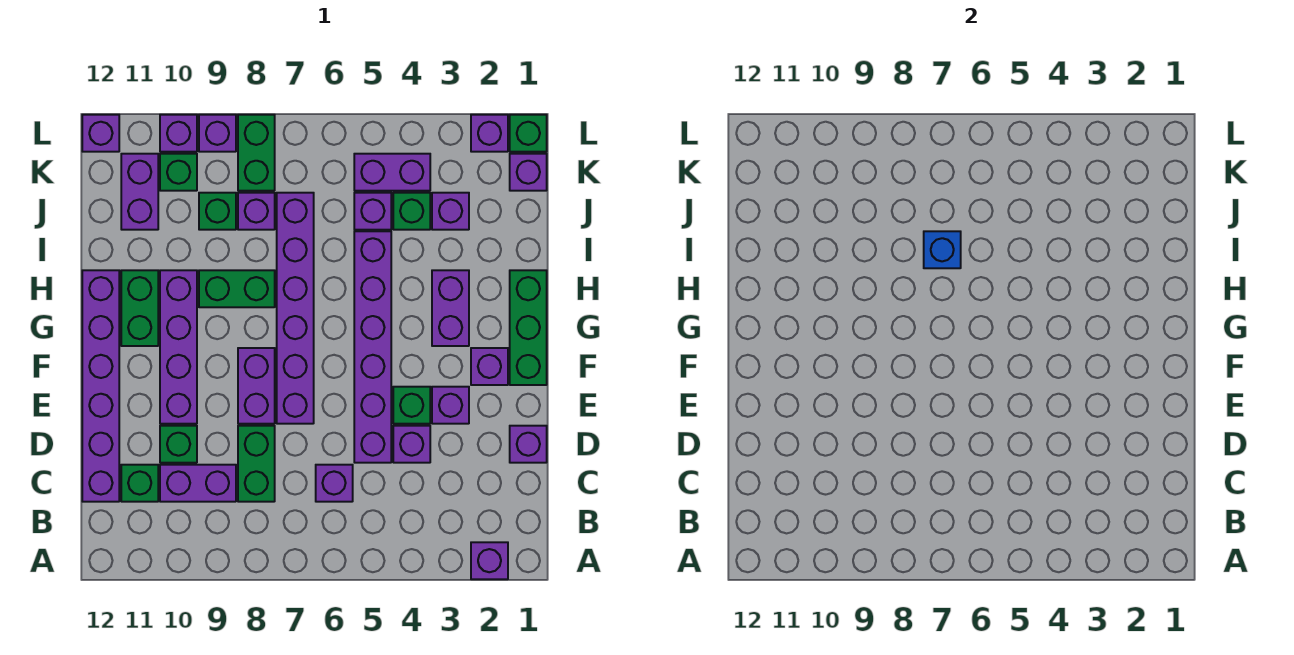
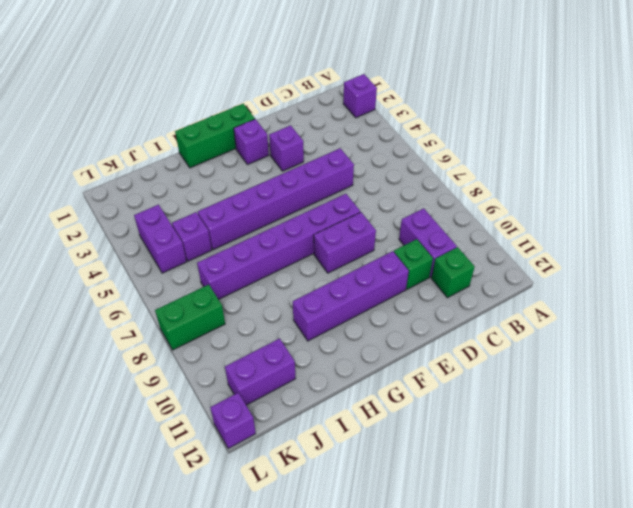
none -> purple 1x1 brick [316,465,353,502]
none -> green 1x2 brick [238,426,275,502]
none -> purple 1x6 brick [82,270,119,502]
none -> purple 1x1 brick [510,426,547,463]

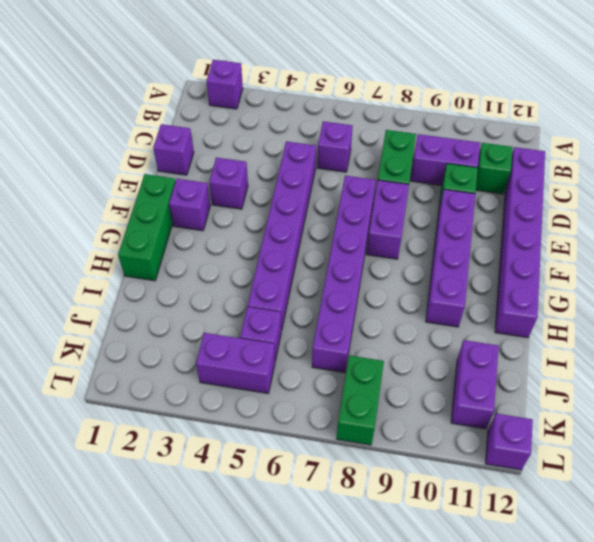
none -> purple 1x1 brick [393,426,430,463]
none -> green 1x1 brick [393,387,430,424]
none -> purple 1x2 brick [432,270,469,346]
none -> green 1x2 brick [121,270,158,346]

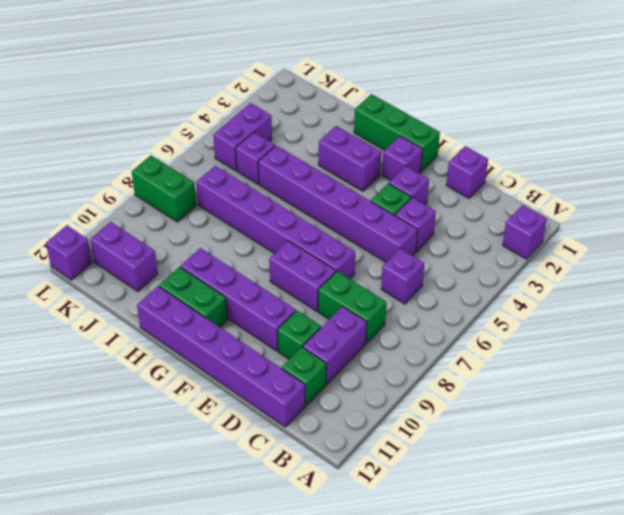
none -> green 1x2 brick [199,270,275,307]
none -> purple 1x1 brick [432,193,469,230]
none -> green 1x1 brick [393,193,430,230]
none -> purple 1x1 brick [238,193,275,230]

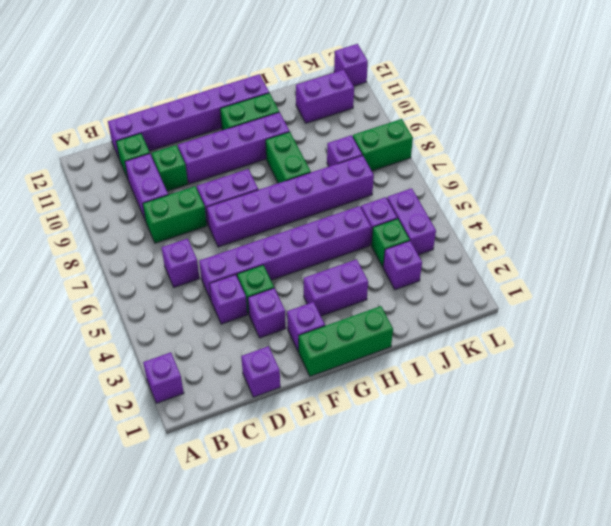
none -> green 1x1 brick [199,193,236,230]
none -> purple 1x1 brick [510,154,547,191]
none -> green 1x1 brick [160,154,197,191]
none -> green 1x1 brick [510,115,547,152]

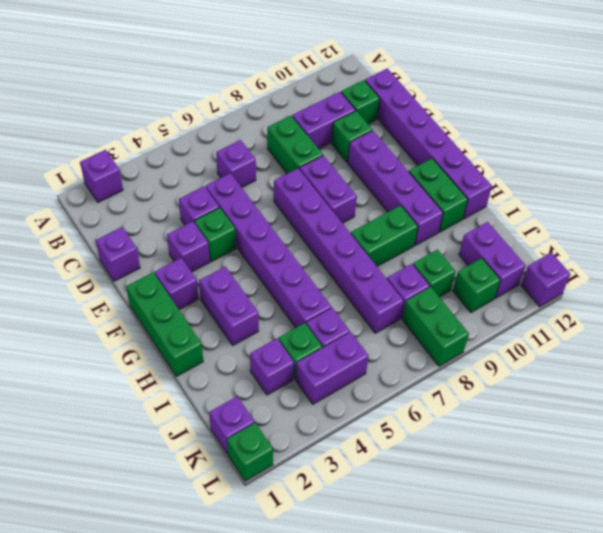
none -> purple 1x1 brick [471,115,508,152]
none -> purple 1x1 brick [199,115,236,152]
none -> purple 1x1 brick [160,115,197,152]
none -> blue 1x1 brick [924,231,961,268]

